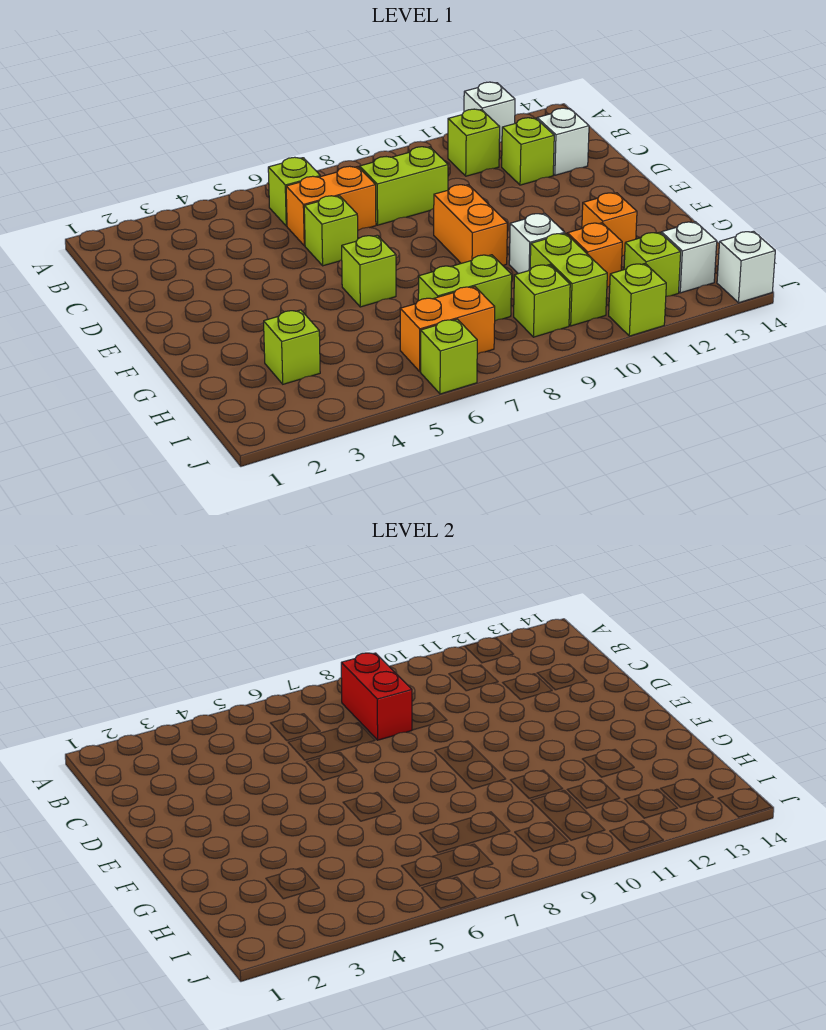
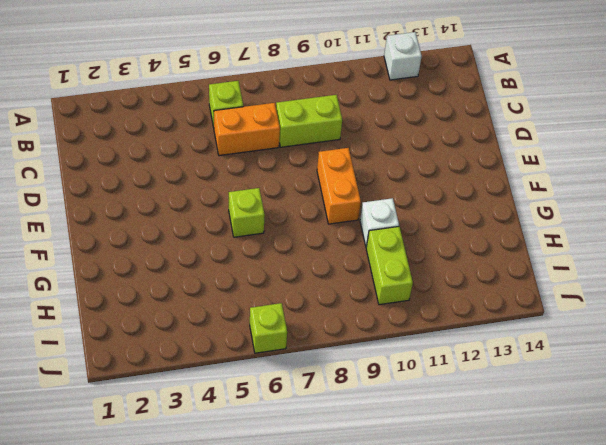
none -> lime 1x1 brick [448,109,500,176]
none -> lime 1x1 brick [502,118,554,185]
none -> white 1x1 brick [537,108,589,175]

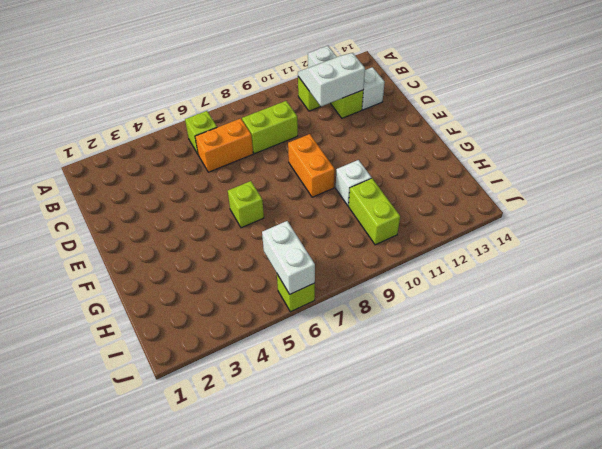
white 2x2 slope [298,53,365,106] -> none
white 1x2 brick [262,221,315,294] -> none
none -> lime 1x1 brick [304,196,358,266]
none -> orange 1x1 brick [582,193,637,256]
none -> lime 1x1 brick [264,310,320,384]

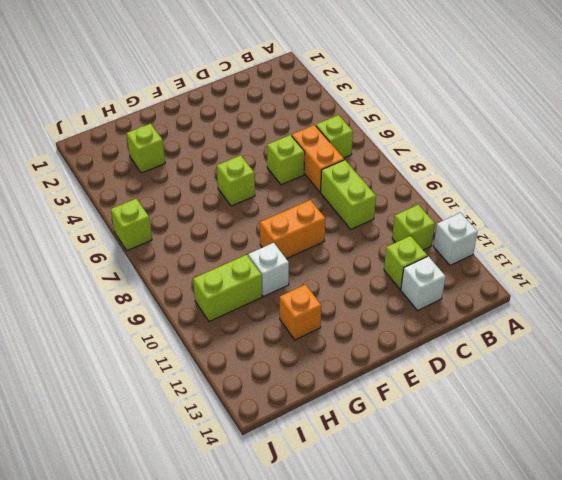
none -> lime 1x2 brick [418,255,512,321]
none -> orange 1x1 brick [567,223,622,287]
none -> orange 1x2 brick [400,287,495,371]

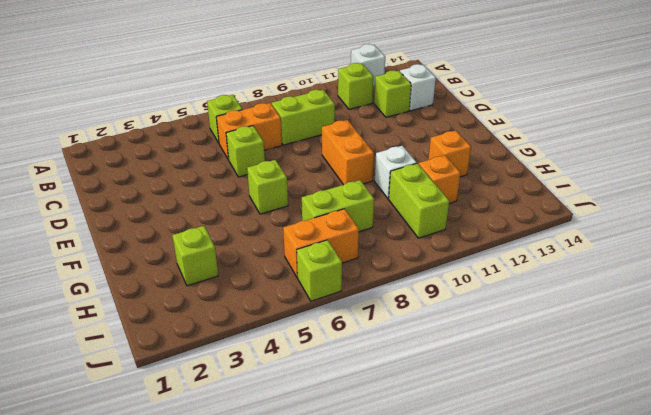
none -> lime 1x1 brick [514,265,570,337]
none -> lime 1x1 brick [624,232,681,296]
none -> white 1x1 brick [661,222,717,293]

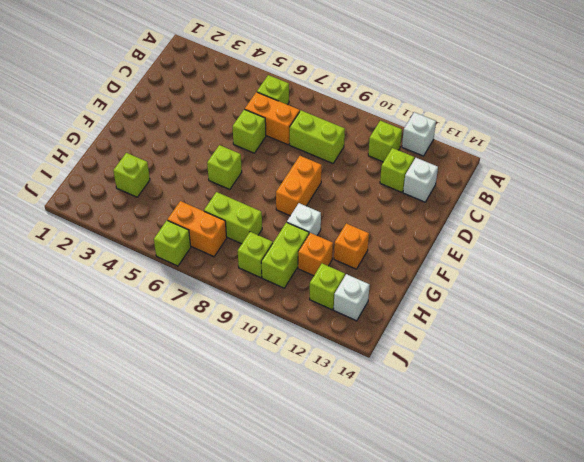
none -> lime 1x1 brick [609,264,666,336]
none -> white 1x1 brick [717,231,775,303]
none -> red 1x2 brick [341,653,412,740]

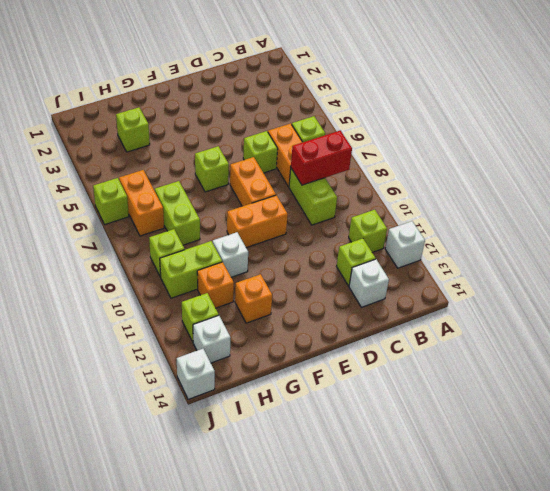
orange 1x2 brick [230,157,276,206] -> none
none -> lime 1x1 brick [609,264,666,336]

